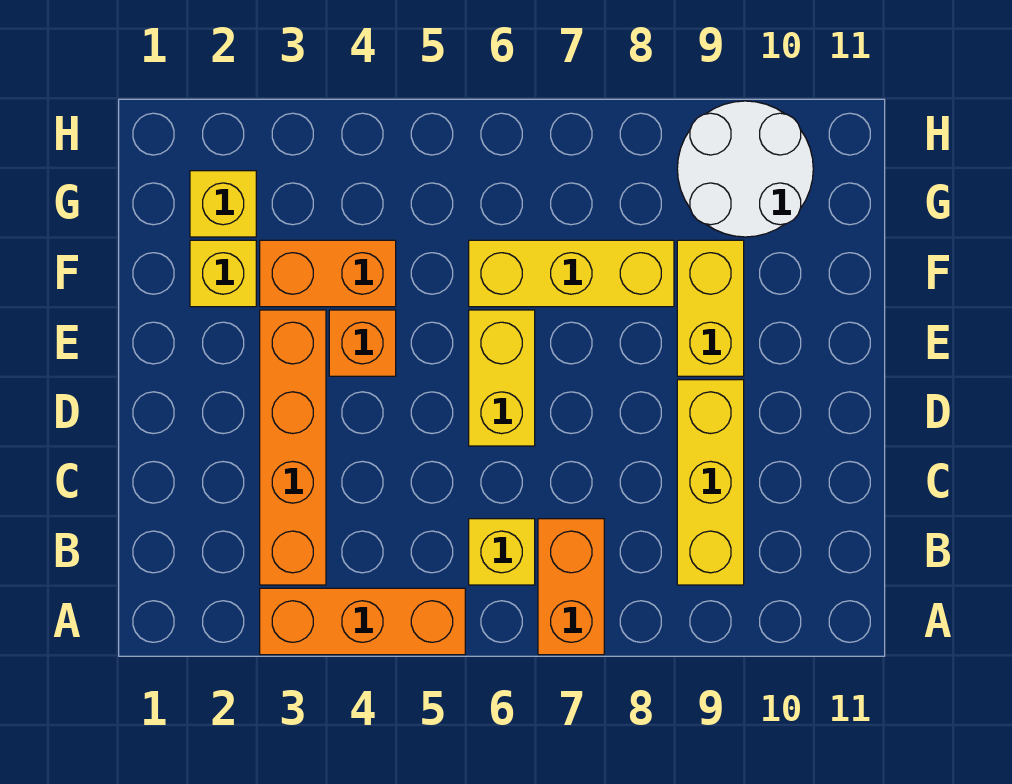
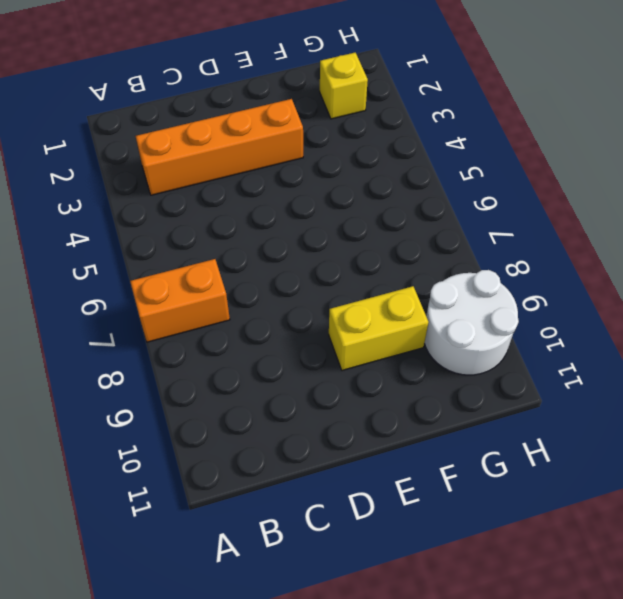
none -> orange 1x3 brick [260,588,465,655]
none -> yellow 1x1 brick [469,519,535,585]
none -> yellow 1x3 brick [677,380,744,585]

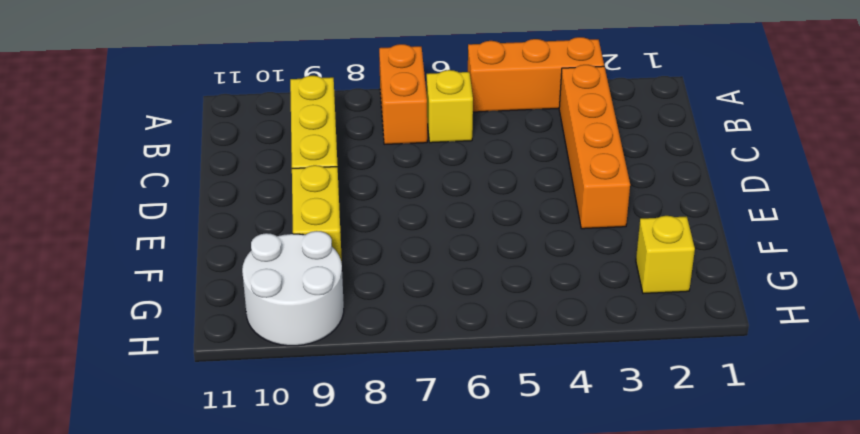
none -> yellow 1x2 brick [469,310,535,446]
none -> orange 1x1 brick [329,310,396,376]
none -> yellow 1x1 brick [190,240,256,307]

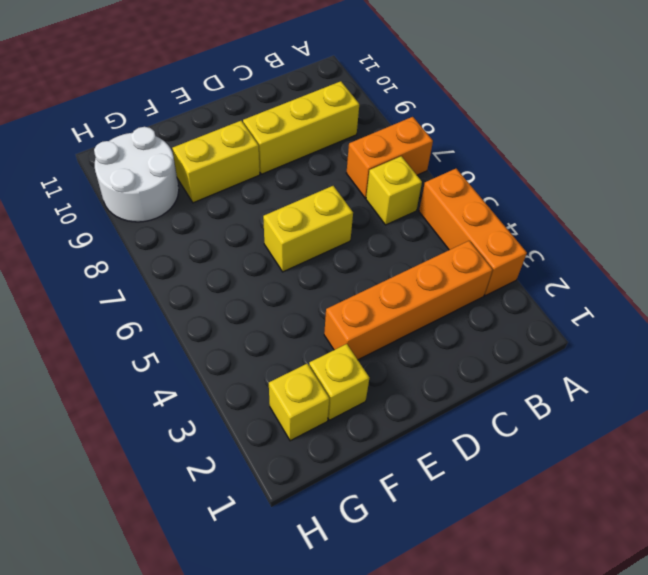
none -> orange 1x1 brick [329,310,396,376]
none -> orange 1x2 brick [260,240,396,307]
none -> yellow 1x3 brick [469,240,674,307]

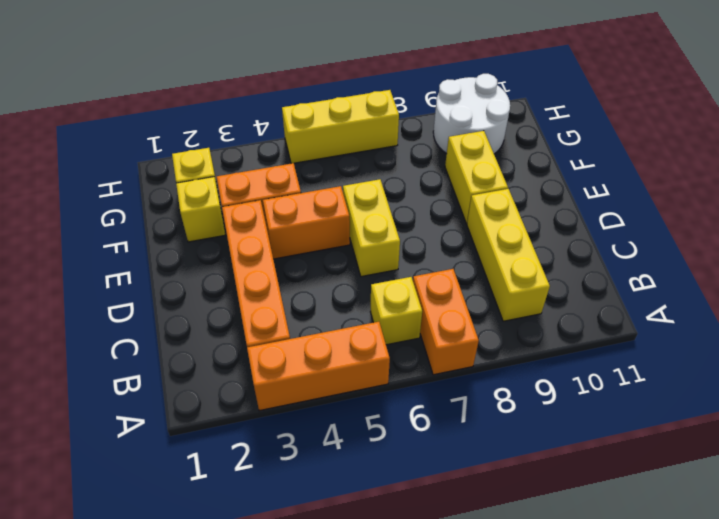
orange 1x2 brick [263,186,350,259] -> orange 1x1 brick [329,310,396,376]
yellow 1x3 brick [282,90,399,164] -> yellow 1x3 brick moved to [469,240,674,307]

